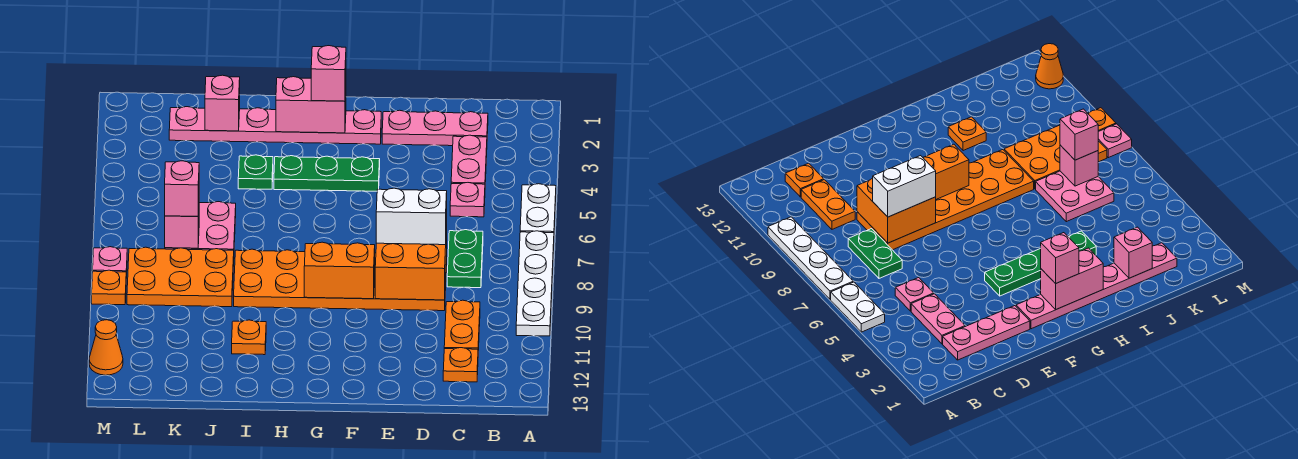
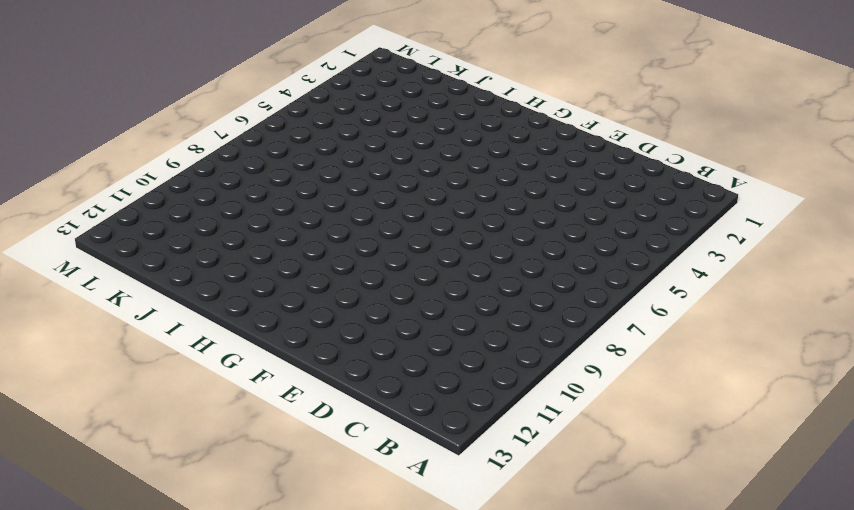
none -> white 1x2 plate [520,184,556,233]
none -> white 1x4 plate [516,231,554,336]
none -> pink 1x3 plate [382,110,488,146]

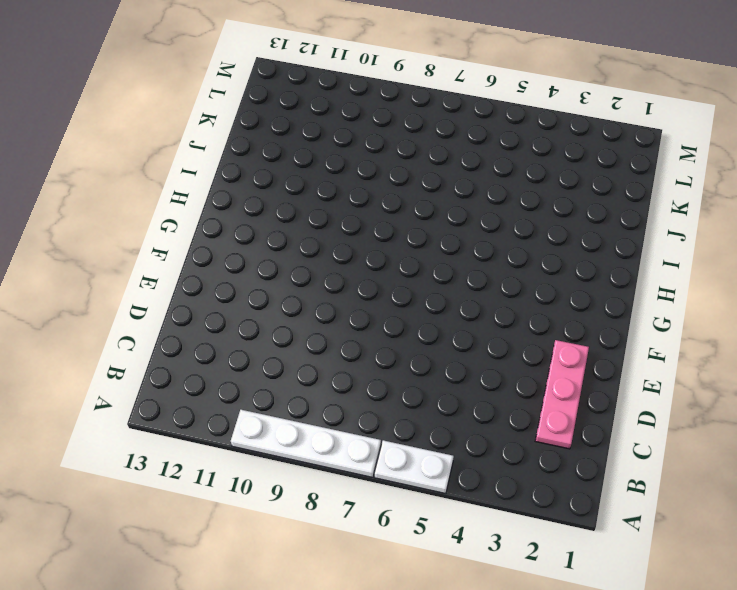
none -> pink 1x2 plate [451,135,487,184]
none -> pink 1x1 plate [450,183,485,217]
none -> green 1x2 plate [447,230,483,288]

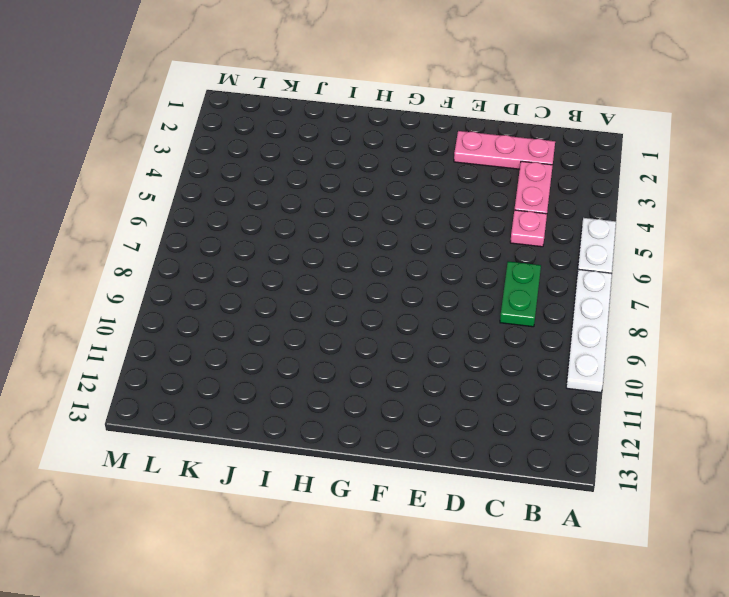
none -> orange 1x2 plate [444,300,480,350]
none -> orange 1x1 plate [443,348,478,382]
none -> orange 2x6 plate [234,249,447,311]

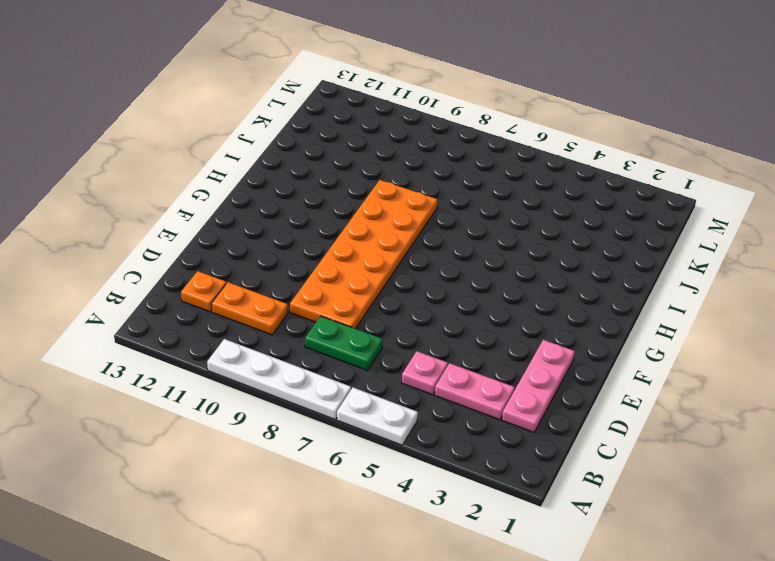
none -> pink 1x6 plate [169,107,381,144]
none -> green 1x3 plate [274,156,380,191]
none -> green 1x1 plate [238,155,273,189]

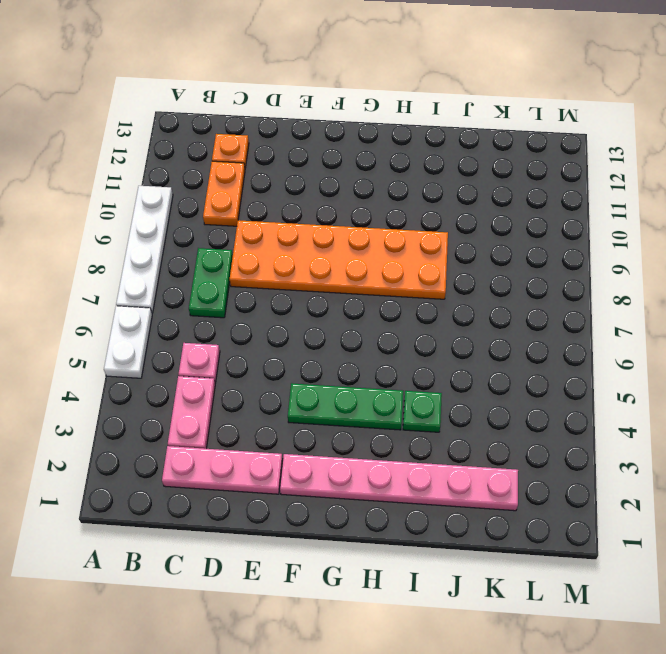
none -> orange 1x1 plate [232,320,266,355]
none -> pink 2x2 plate [165,202,236,250]
none -> orange 2x3 plate [127,247,234,307]

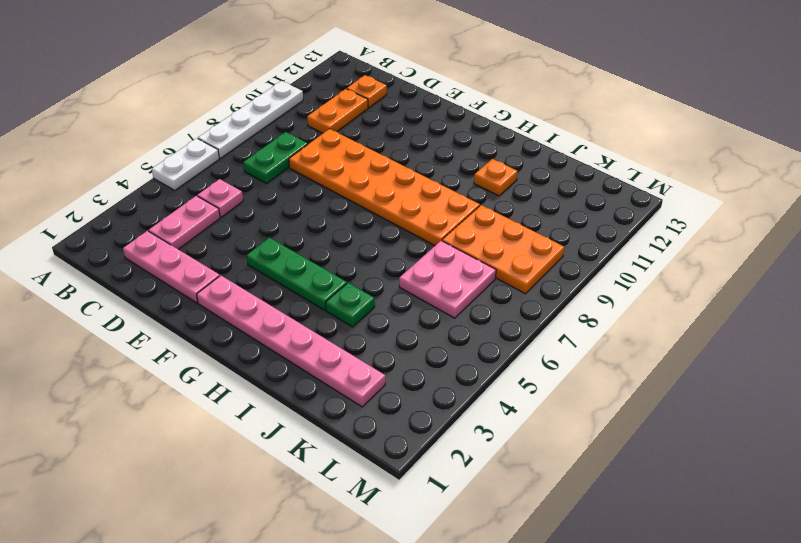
none -> pink 1x1 plate [93,247,127,278]
none -> orange 1x1 plate [92,270,126,305]
none -> orange 1x1 cone [89,320,123,375]

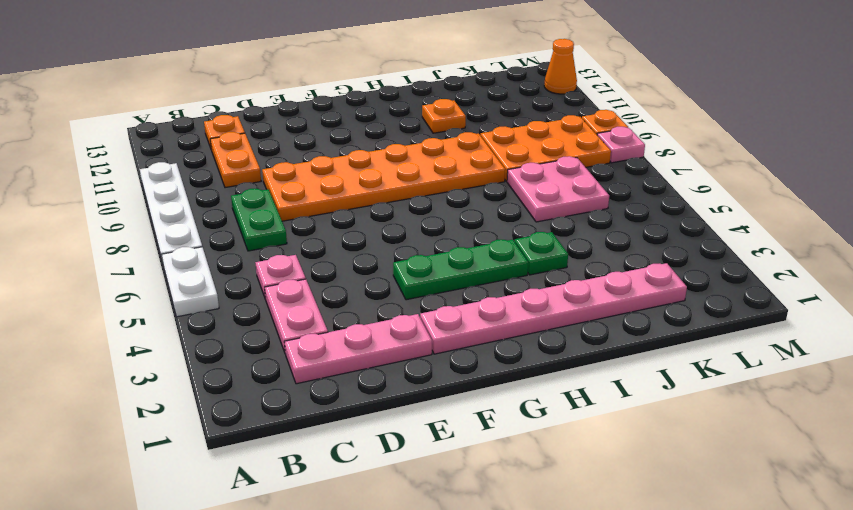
none -> orange 2x2 brick [375,225,447,300]
none -> orange 1x2 brick [304,242,375,299]
none -> pink 1x2 brick [276,77,346,133]

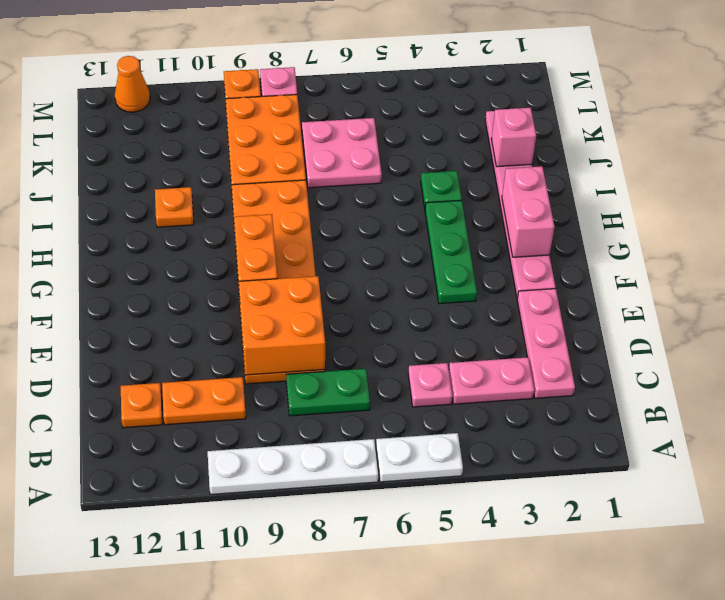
none -> pink 1x1 brick [165,212,199,248]
none -> white 1x2 brick [376,188,447,245]
none -> pink 1x1 brick [311,46,346,101]

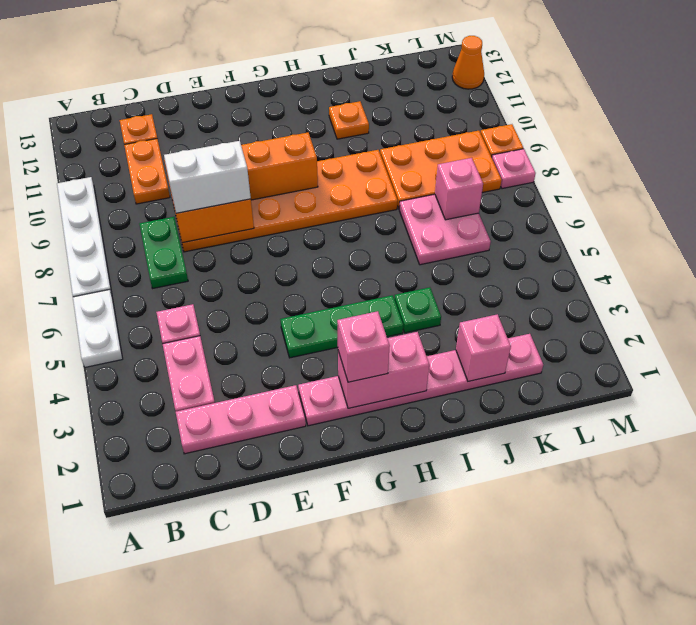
none -> pink 1x1 brick [165,161,199,216]

